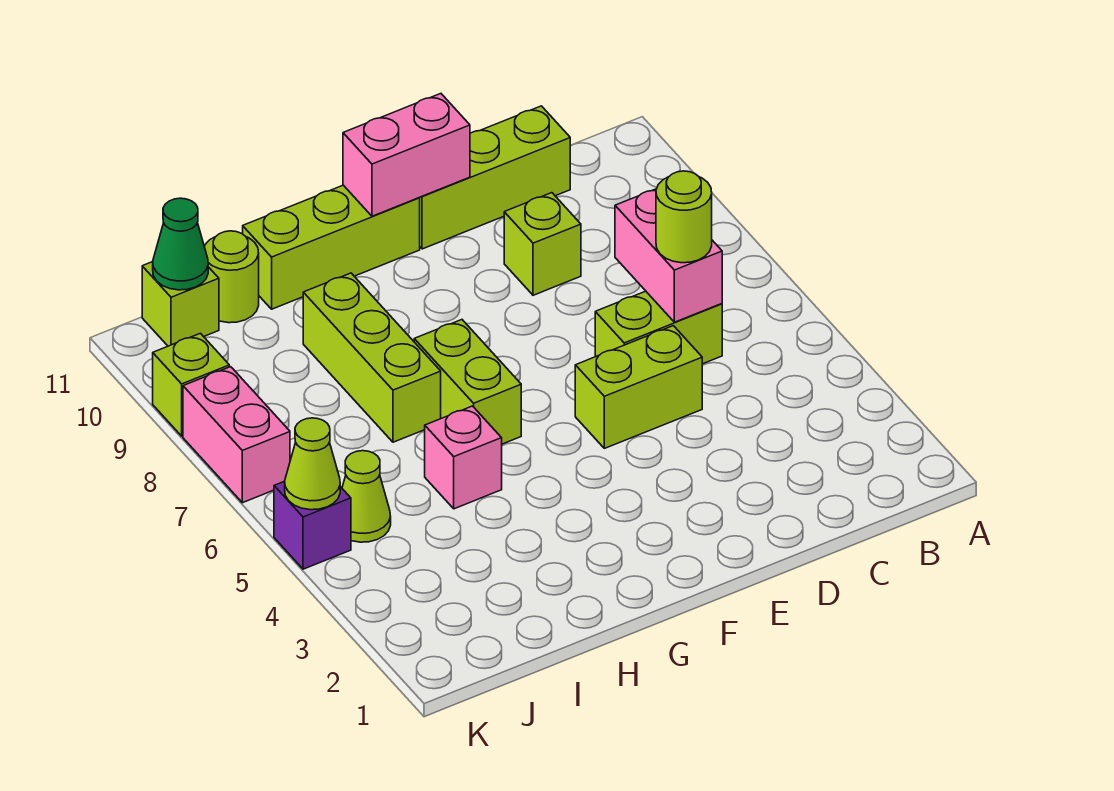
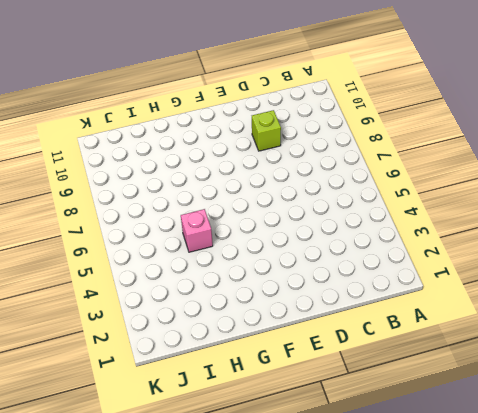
none -> lime 1x2 brick [595,291,722,364]
none -> lime 1x3 brick [420,106,570,249]
none -> lime 1x2 brick [575,326,702,448]

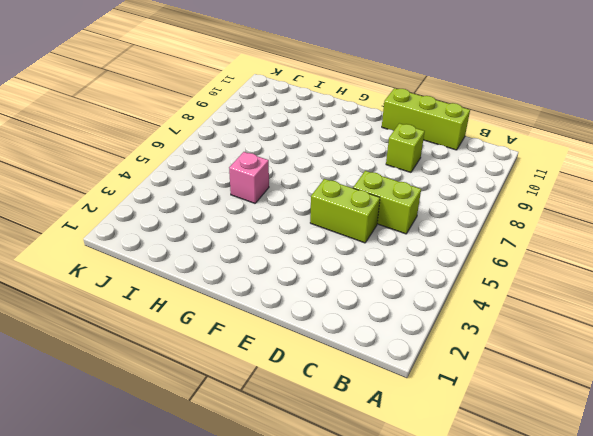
none -> lime 1x3 brick [243,185,420,309]
none -> lime 1x2 brick [414,320,521,444]
none -> lime 1x3 brick [303,273,441,442]

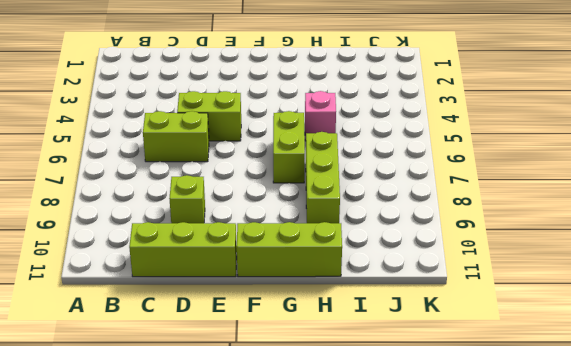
none -> lime 1x1 round brick [204,231,259,323]
none -> lime 1x1 cone [342,451,391,542]
none -> lime 1x1 brick [142,262,219,346]

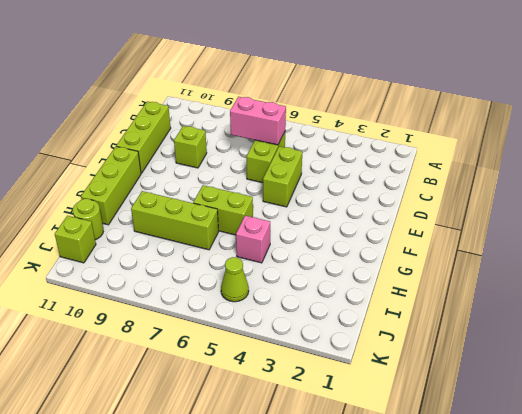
none -> purple 1x1 brick [274,481,351,569]
none -> pink 1x2 brick [183,367,290,503]
none -> lime 1x1 brick [153,333,229,436]

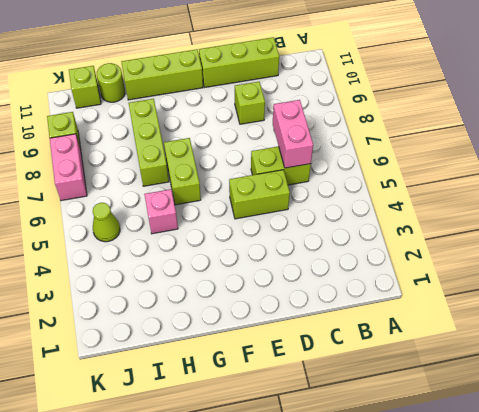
none -> purple 1x1 brick [274,481,351,569]
none -> pink 1x2 brick [343,94,470,216]
none -> green 1x1 cone [153,198,208,290]

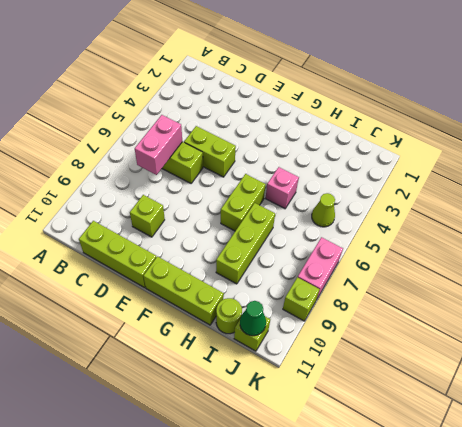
none -> purple 1x1 brick [274,481,351,569]
none -> pink 1x2 brick [343,94,470,216]
none -> lime 1x1 cone [285,418,340,510]

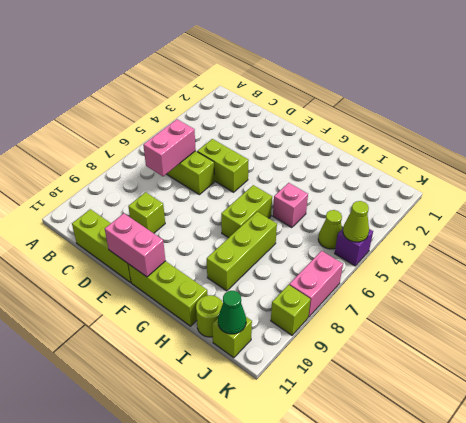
none -> lime 1x1 round brick [656,171,712,263]

